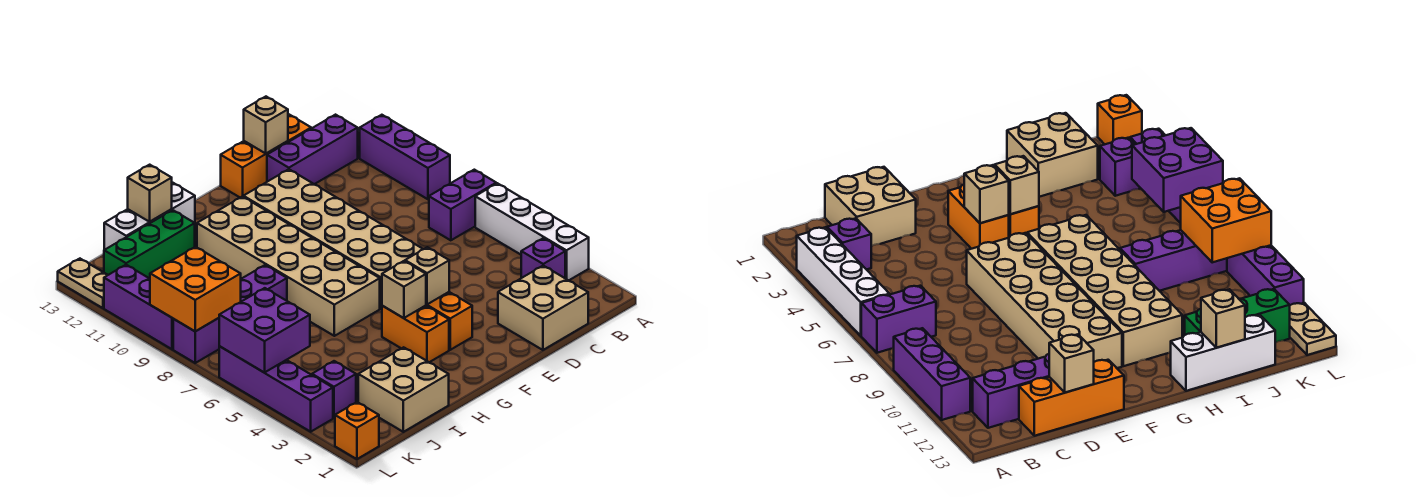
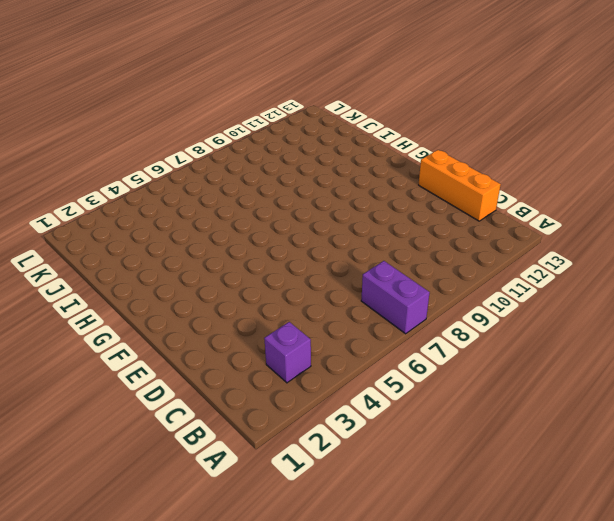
none -> white 1x4 brick [475,183,589,280]
none -> purple 1x3 brick [360,115,450,199]
none -> purple 1x3 brick [267,115,358,184]

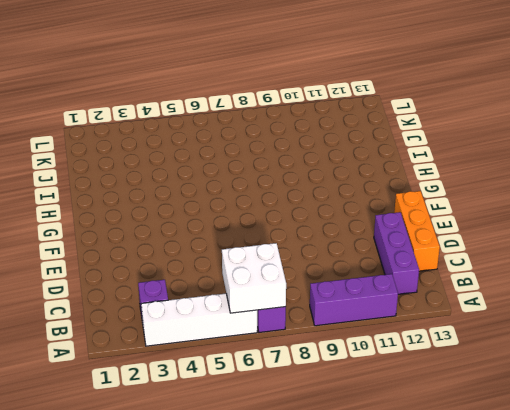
white 2x2 brick [222,243,286,313] -> none
none -> tan 2x2 brick [498,266,588,350]
none -> tan 2x6 brick [243,169,423,309]
none -> orange 1x2 brick [426,292,472,350]

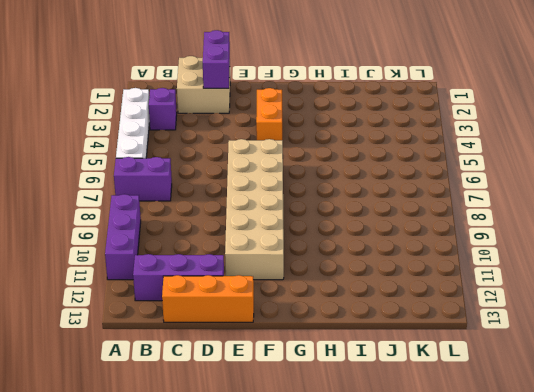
purple 1x2 brick [203,30,230,88] -> none
none -> orange 1x2 brick [382,306,449,362]
none -> tan 2x6 brick [197,196,380,336]
none -> white 1x3 brick [104,183,195,250]

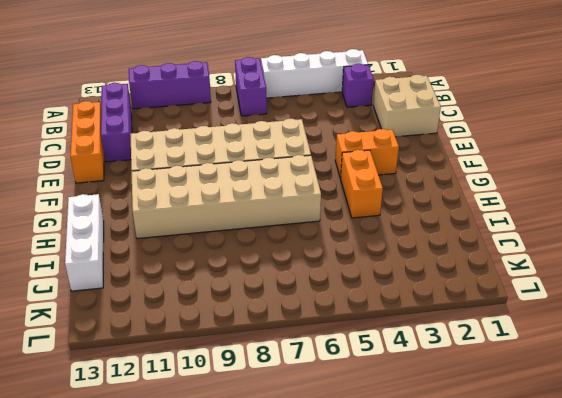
orange 1x2 brick [341,150,383,218] -> orange 1x2 brick turned to [382,306,449,362]
none -> tan 2x2 brick [358,347,449,432]
none -> purple 1x4 brick [173,265,287,363]
none -> green 1x3 brick [104,210,195,279]

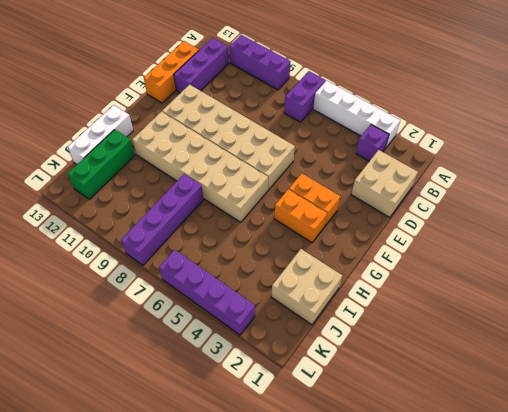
none -> purple 1x1 brick [312,361,356,418]
none -> orange 1x1 brick [335,402,379,459]
none -> purple 1x3 brick [104,265,173,349]

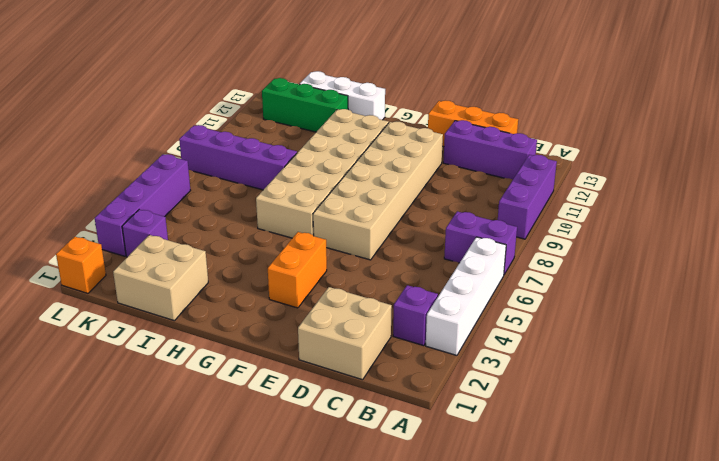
none -> orange 1x2 brick [382,306,449,362]
none -> purple 1x3 brick [104,265,173,349]
none -> tan 1x2 plate [58,259,107,308]

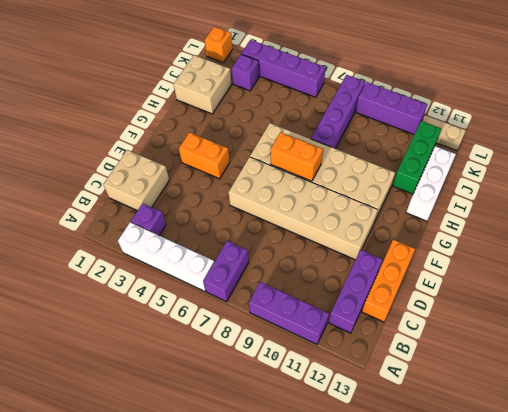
orange 1x2 brick [270,132,323,181] -> orange 1x2 brick moved to [382,306,449,362]
none -> tan 1x1 brick [244,97,288,153]
none -> tan 1x1 brick [405,247,449,304]
none -> tan 1x1 brick [382,261,426,318]

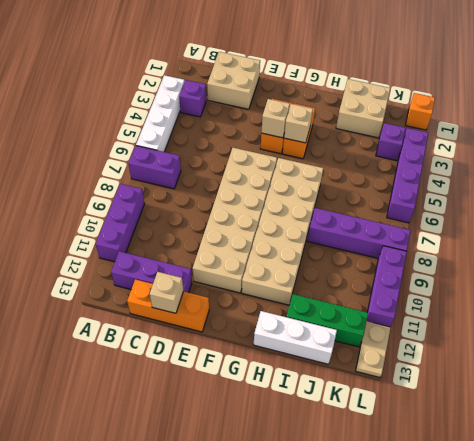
none -> tan 1x1 brick [128,165,172,222]
none -> purple 2x2 brick [219,288,310,373]
none -> orange 2x2 brick [150,247,241,331]

